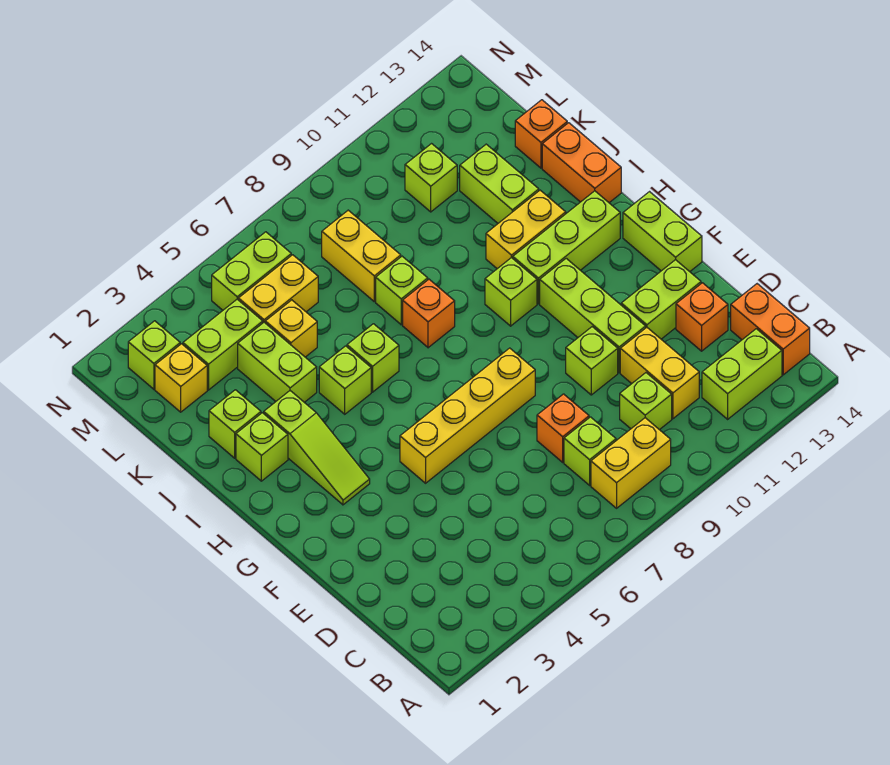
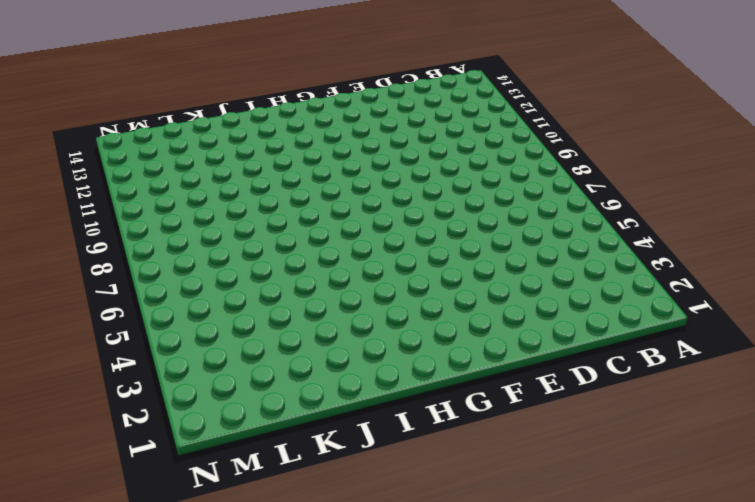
none -> yellow 1x2 brick [591,418,671,508]
none -> lime 1x2 brick [702,329,782,419]
none -> orange 1x2 brick [731,284,810,375]
none -> lime 1x1 brick [564,417,616,485]

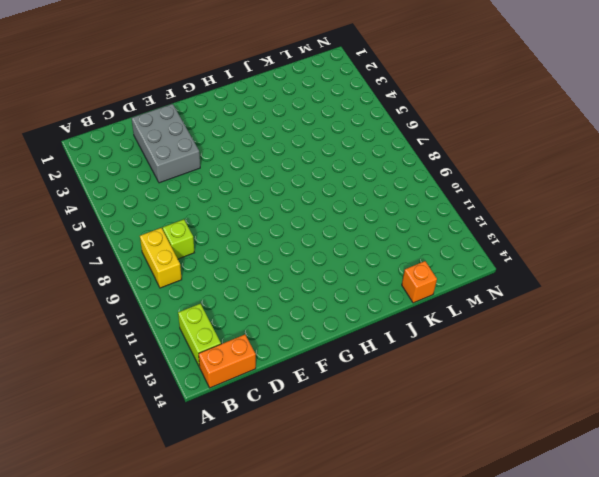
grey 2x3 brick [132,104,200,183] -> none
none -> lime 1x1 brick [620,373,672,430]
none -> yellow 1x2 brick [620,327,699,419]
none -> orange 1x1 brick [537,394,589,462]
none -> orange 1x1 brick [676,283,728,351]

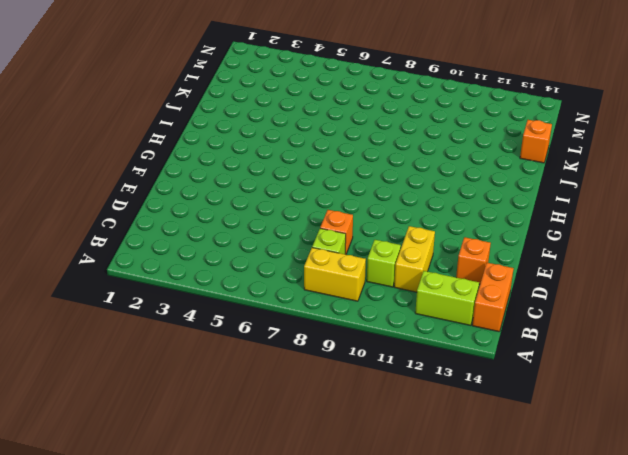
none -> lime 1x1 brick [566,327,618,395]
none -> lime 1x3 brick [540,258,646,373]
none -> lime 1x2 brick [621,260,701,339]
none -> yellow 1x4 brick [400,348,535,483]

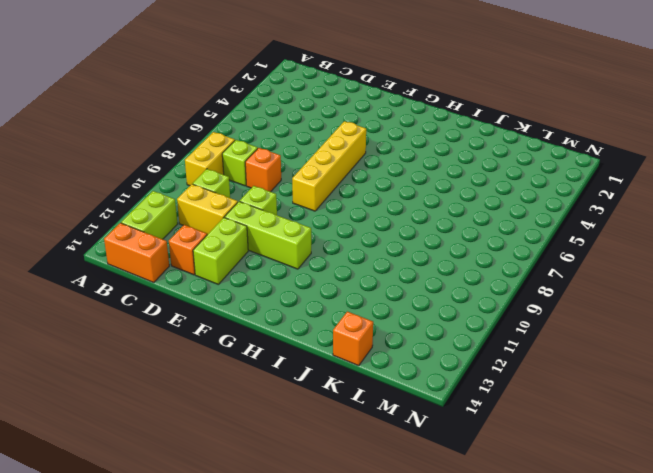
none -> lime 1x2 brick [623,192,702,272]
none -> lime 1x3 slope [264,391,370,505]
none -> lime 1x1 brick [485,257,537,326]
none -> lime 1x3 brick [513,191,620,304]

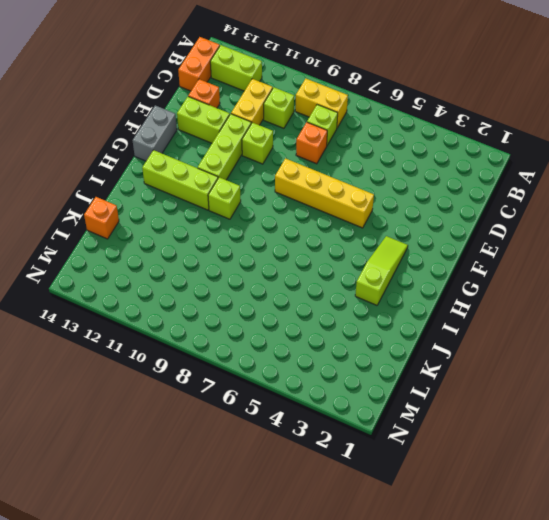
grey 1x2 brick [133,105,177,161] -> lime 1x2 brick [623,192,702,272]
none -> lime 1x1 brick [236,413,288,481]
none -> lime 1x1 brick [319,346,371,414]
none -> lime 1x1 brick [347,324,399,392]
none -> orange 1x1 brick [403,279,455,348]

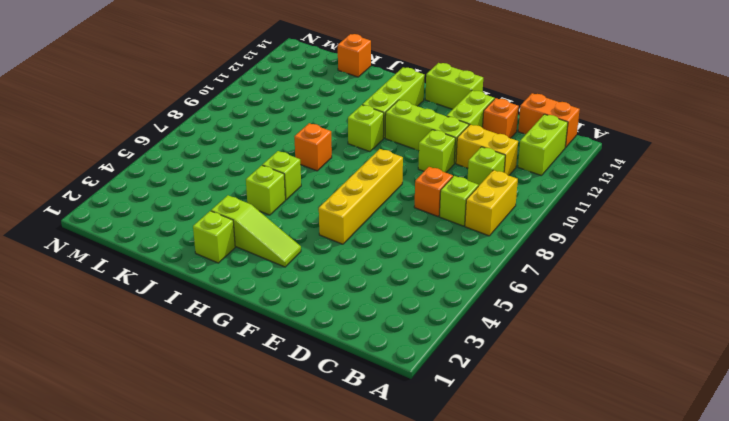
none -> yellow 1x2 brick [486,190,566,269]
none -> orange 1x2 brick [542,123,621,203]
none -> lime 1x1 brick [209,390,261,458]
none -> lime 1x2 brick [238,322,317,402]

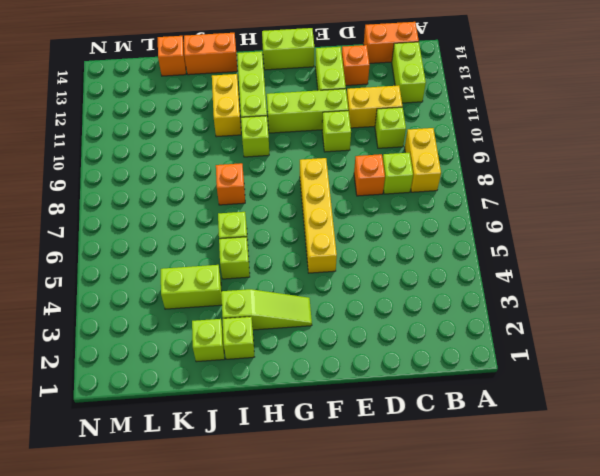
none -> lime 1x1 brick [376,256,428,325]
none -> lime 1x2 brick [460,144,539,223]
none -> yellow 1x1 brick [265,300,317,357]
none -> yellow 1x2 brick [322,210,401,302]

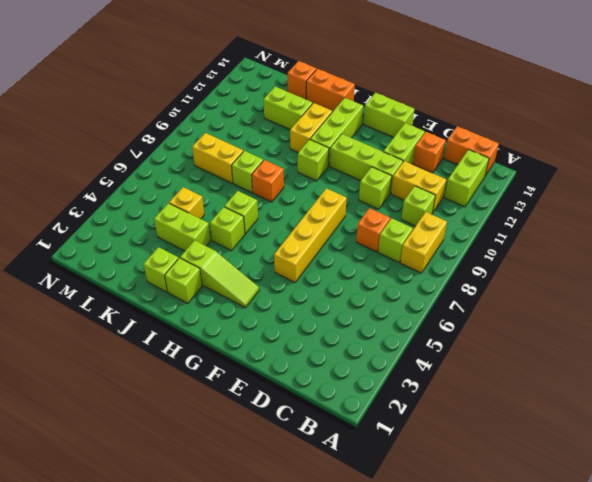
none -> yellow 1x1 brick [155,344,207,412]
none -> lime 1x2 brick [183,299,263,390]
none -> yellow 1x2 brick [238,255,318,323]
none -> lime 1x1 brick [405,144,457,212]

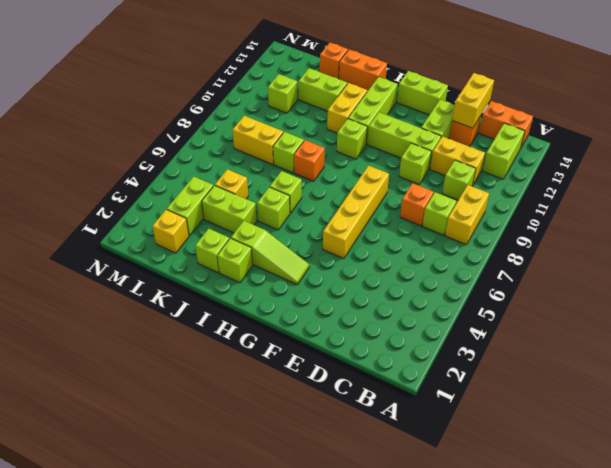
yellow 1x2 brick [452,73,494,128] -> yellow 1x2 brick moved to [238,255,318,323]
none -> lime 1x1 brick [128,321,180,389]
none -> lime 1x2 brick [212,232,291,310]

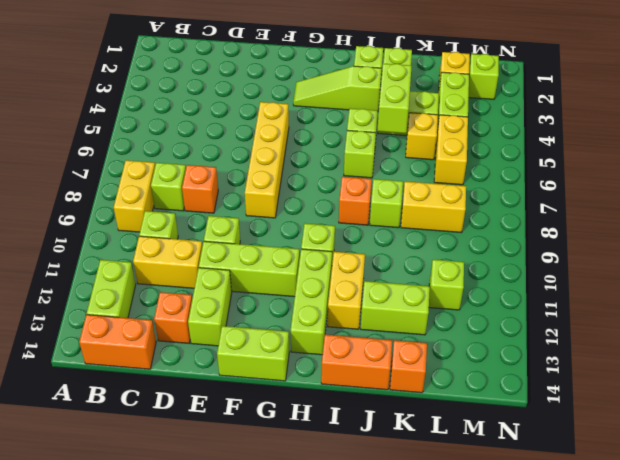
lime 1x2 brick [377,64,412,133] -> lime 1x2 brick moved to [212,232,291,310]

